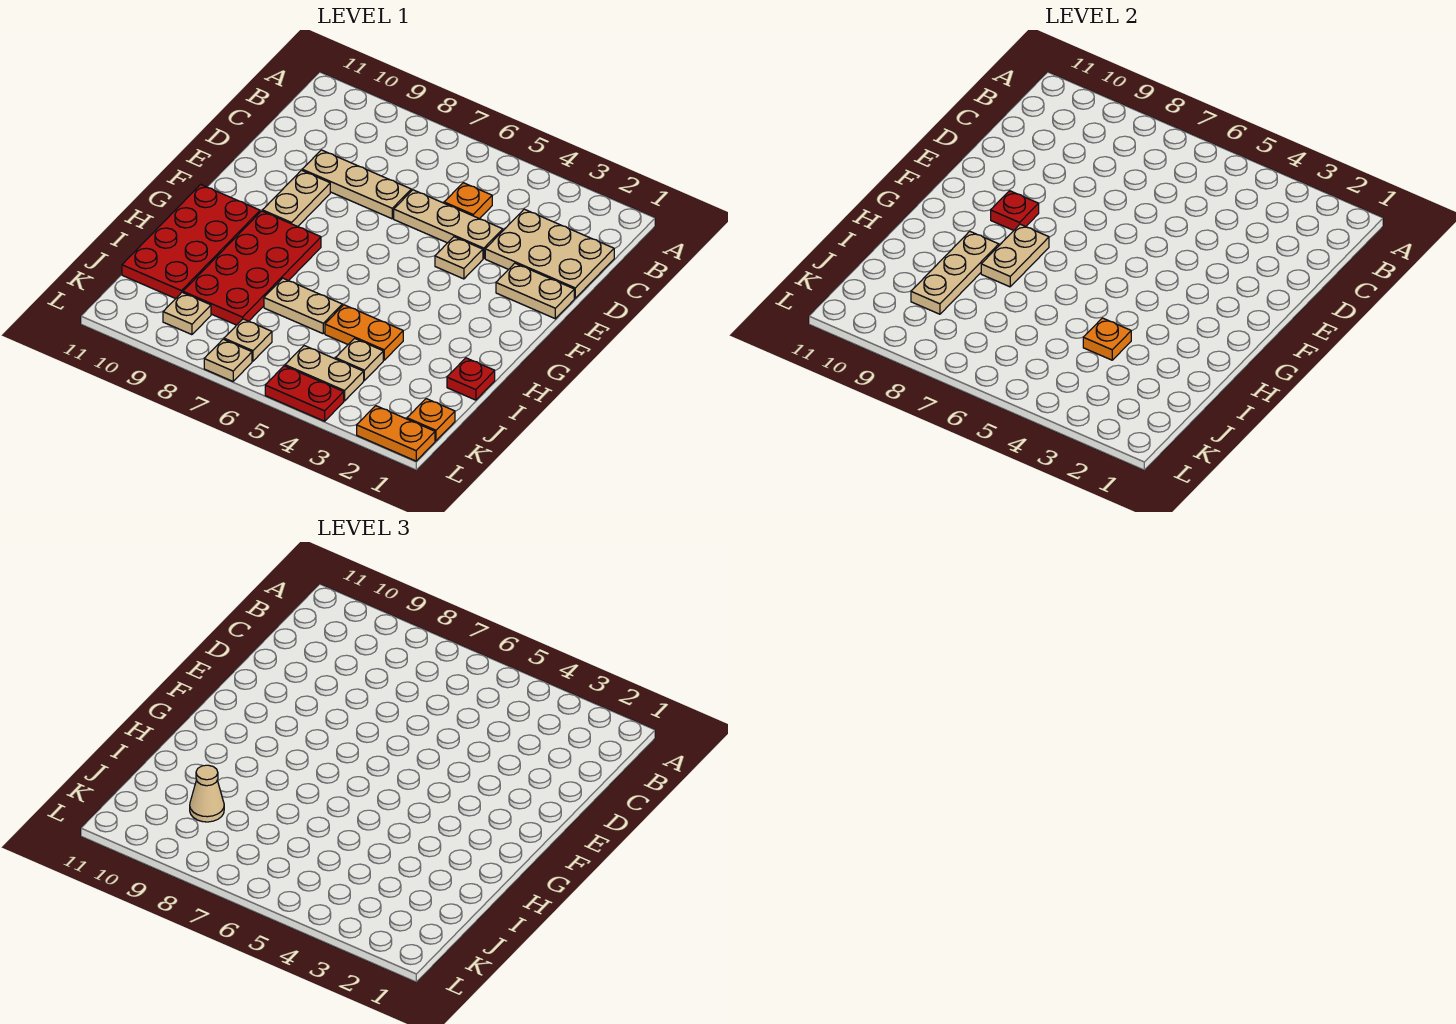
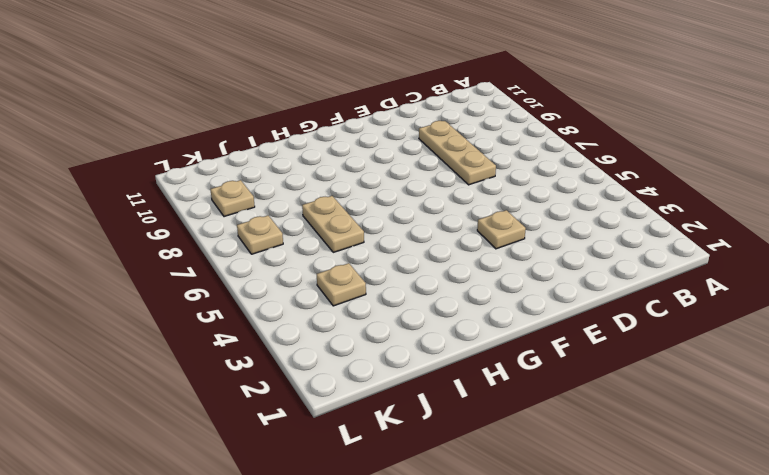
none -> tan 2x3 plate [485,209,614,298]
none -> orange 1x1 plate [444,183,492,219]
none -> tan 1x3 plate [394,190,503,259]

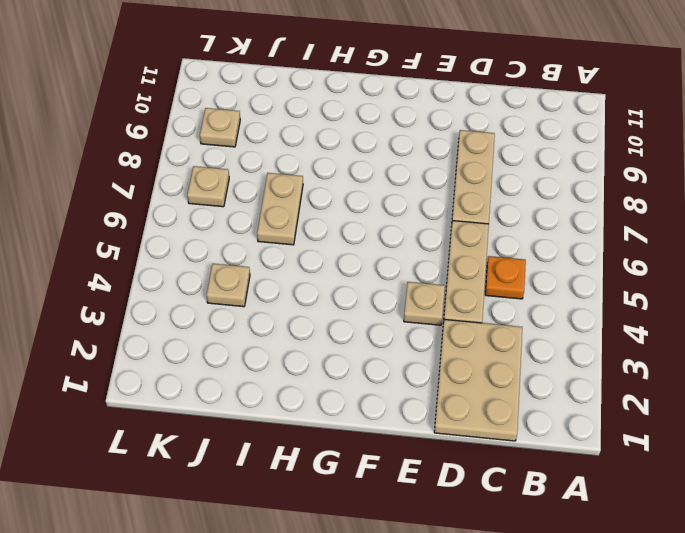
none -> tan 1x2 plate [496,263,574,319]
none -> tan 1x2 plate [263,170,330,227]
none -> red 2x4 plate [183,211,321,325]

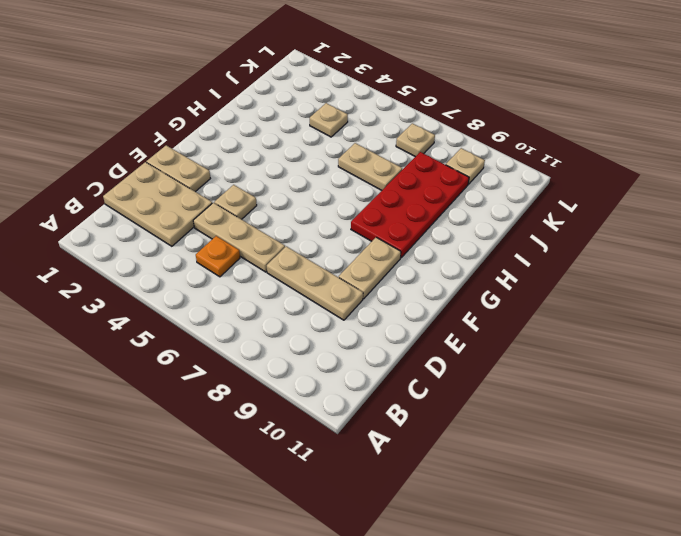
none -> red 2x4 plate [122,184,260,299]
none -> red 1x1 plate [447,358,495,400]
none -> orange 1x2 plate [325,305,403,360]

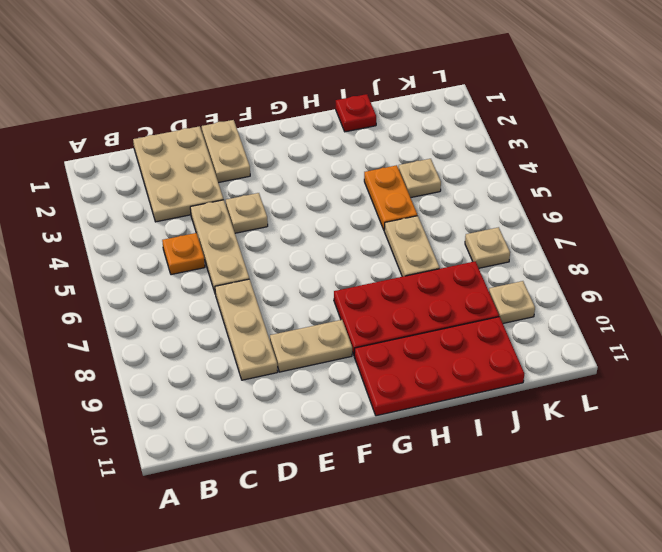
none -> orange 1x1 plate [407,399,455,441]
none -> tan 1x2 plate [285,346,364,401]
none -> orange 1x2 plate [357,406,435,461]

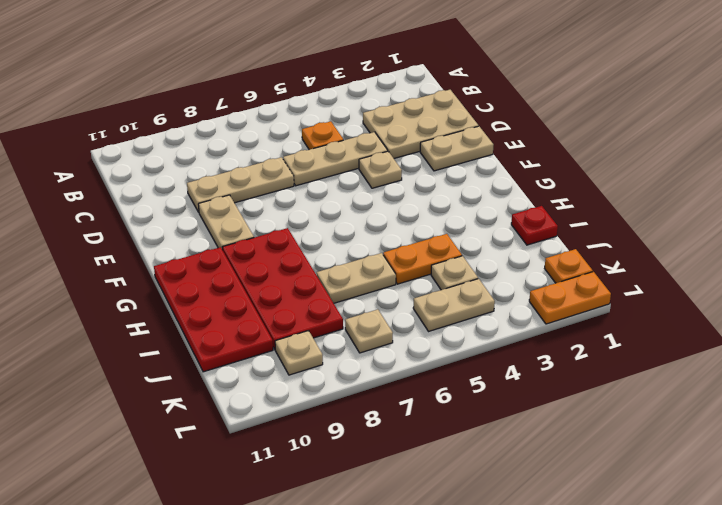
none -> red 1x2 plate [265,366,344,421]
none -> tan 1x1 plate [204,339,252,381]
none -> red 1x1 plate [991,191,1039,230]

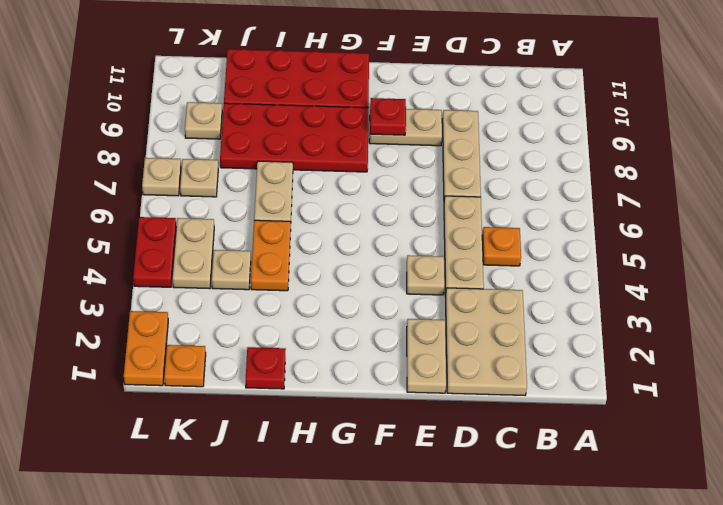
none -> tan 1x2 plate [981,224,1049,287]
none -> tan 1x3 plate [911,231,999,314]
none -> orange 1x1 plate [1083,318,1131,360]

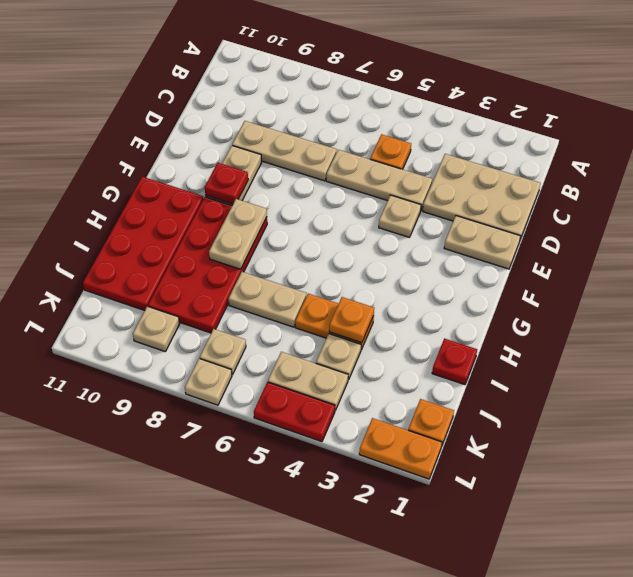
none -> tan 1x3 plate [911,231,999,314]
none -> tan 1x1 cone [190,765,224,822]

